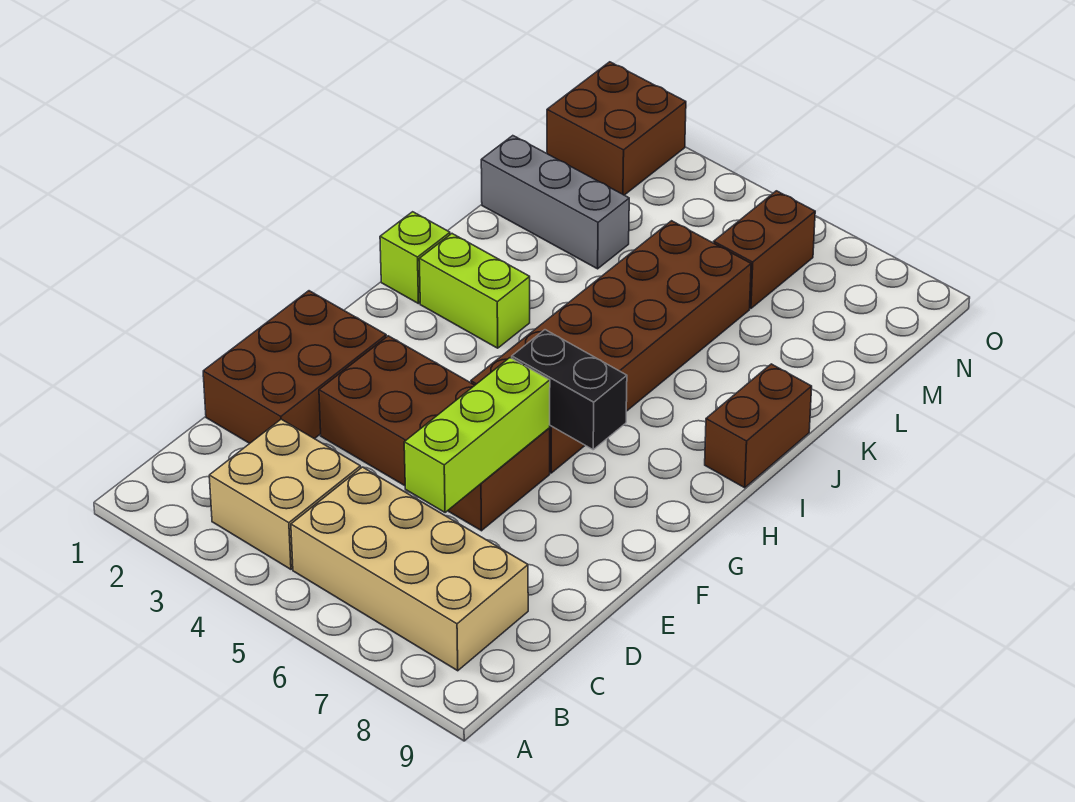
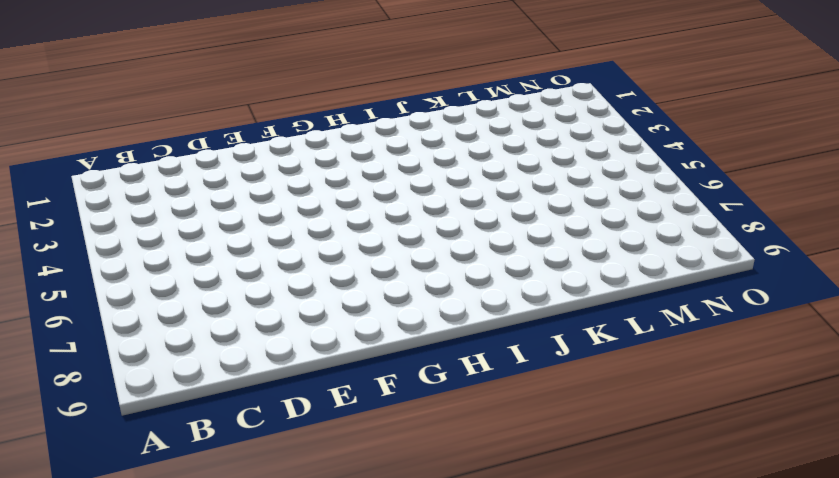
none -> tan 2x2 brick [209,419,361,569]
none -> tan 2x4 brick [291,467,528,671]
none -> brown 2x3 brick [203,291,386,443]

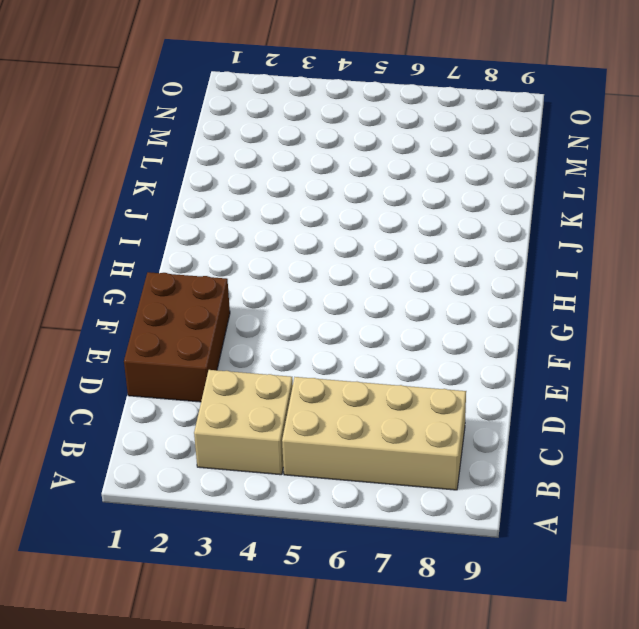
none -> brown 2x4 brick [319,336,550,531]
none -> brown 2x6 brick [471,221,751,473]
none -> lime 1x1 brick [380,212,450,304]

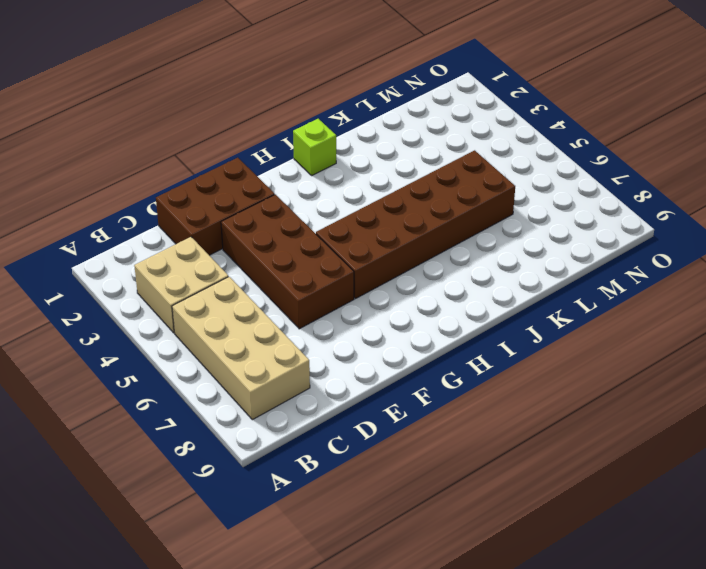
none -> lime 1x2 brick [419,234,530,348]
none -> brown 1x2 brick [705,364,812,488]
none -> grey 1x3 brick [481,136,629,269]

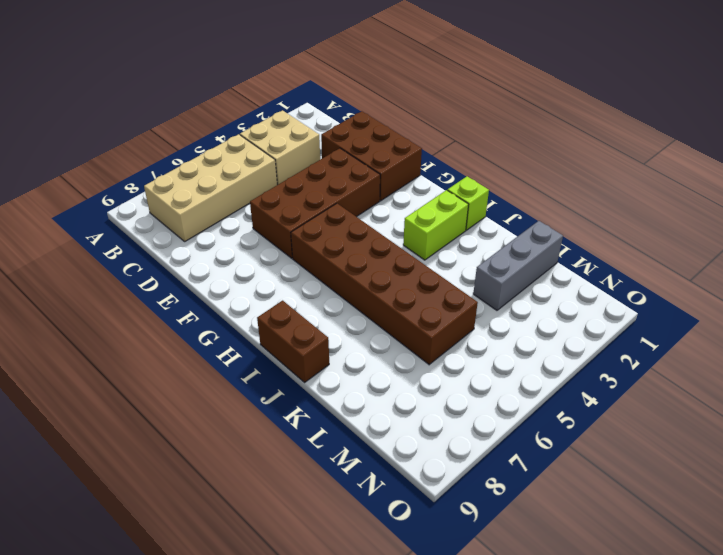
none -> brown 1x2 brick [714,191,815,308]
none -> brown 2x2 brick [547,62,686,195]
none -> lime 1x3 brick [404,358,550,513]

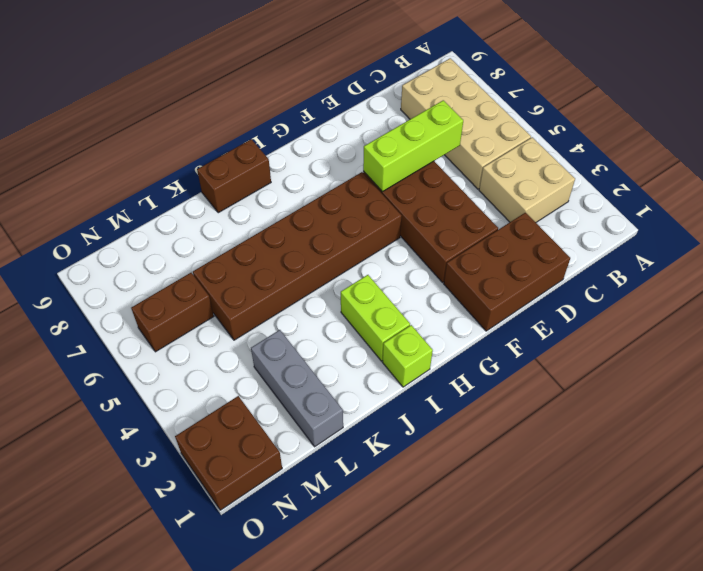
none -> black 1x2 brick [512,330,627,450]

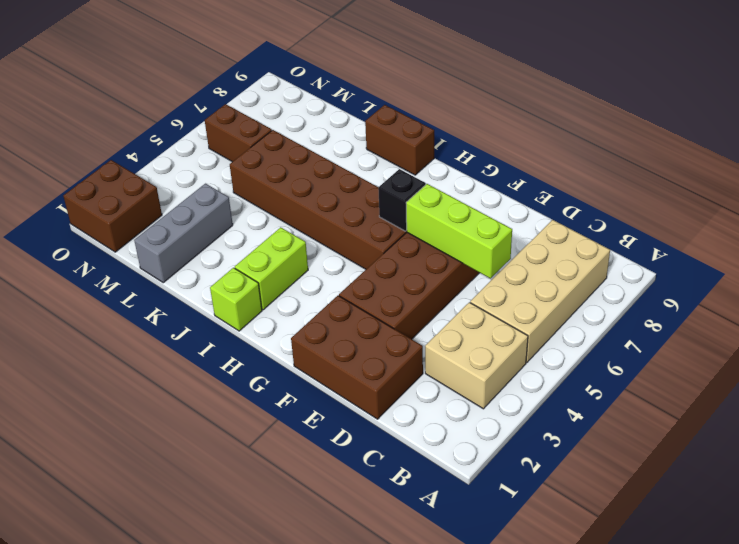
black 1x1 brick [378,169,426,231] -> black 1x2 brick [512,330,627,450]

